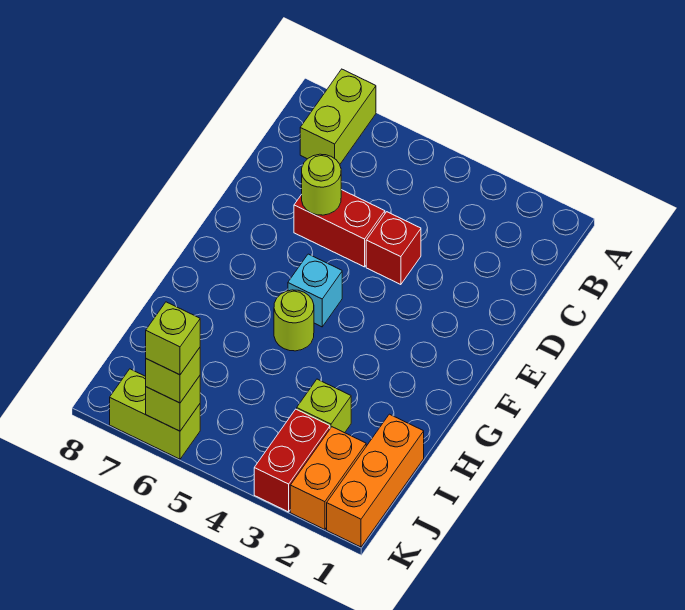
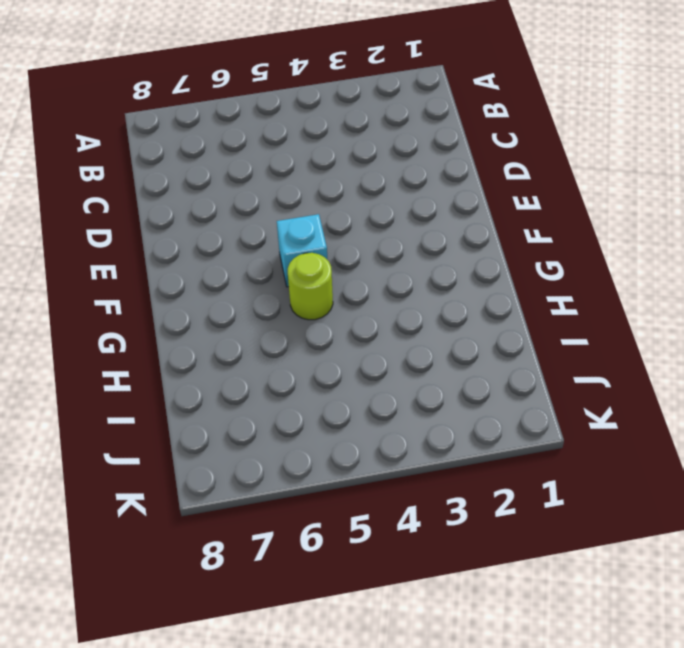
none -> lime 1x2 brick [300,69,376,164]
none -> red 1x1 brick [366,212,421,285]
none -> red 1x2 brick [294,190,385,267]

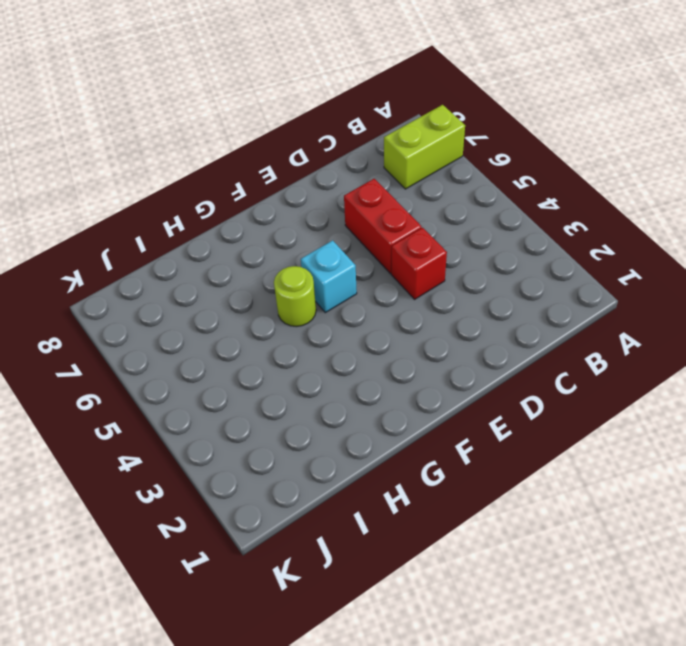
none -> orange 1x3 brick [327,414,424,547]
none -> lime 1x1 brick [297,379,351,433]
none -> orange 1x2 brick [290,427,366,529]

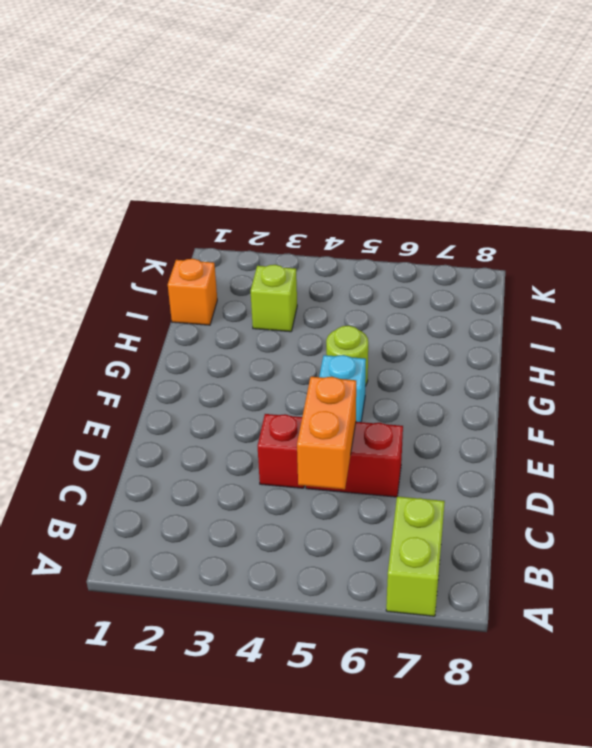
orange 1x2 brick [297,377,356,489] -> orange 1x2 brick moved to [290,427,366,529]
orange 1x1 brick [168,259,217,325] -> orange 1x3 brick [327,414,424,547]
none -> red 1x2 brick [254,409,330,512]
none -> lime 1x2 brick [110,369,200,459]
none -> lime 1x1 round brick [302,154,341,215]

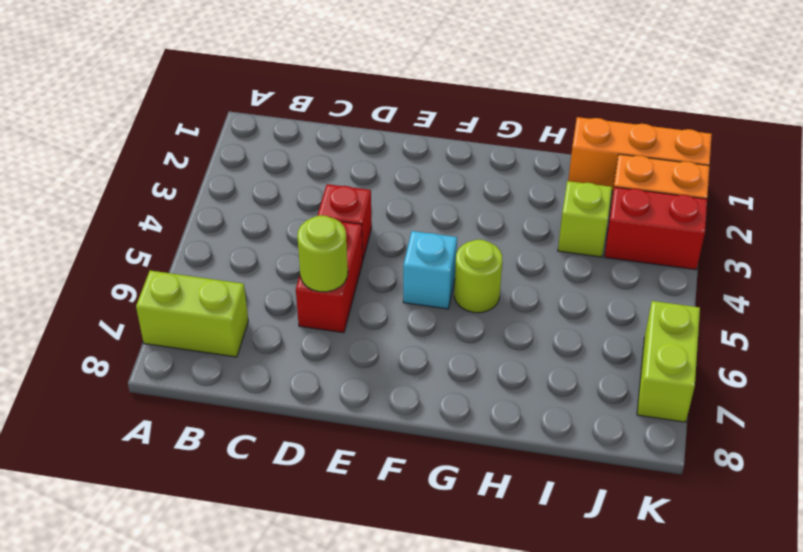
none -> lime 1x1 brick [146,376,200,431]
none -> lime 1x1 brick [146,348,200,403]
none -> lime 1x1 brick [146,302,200,375]

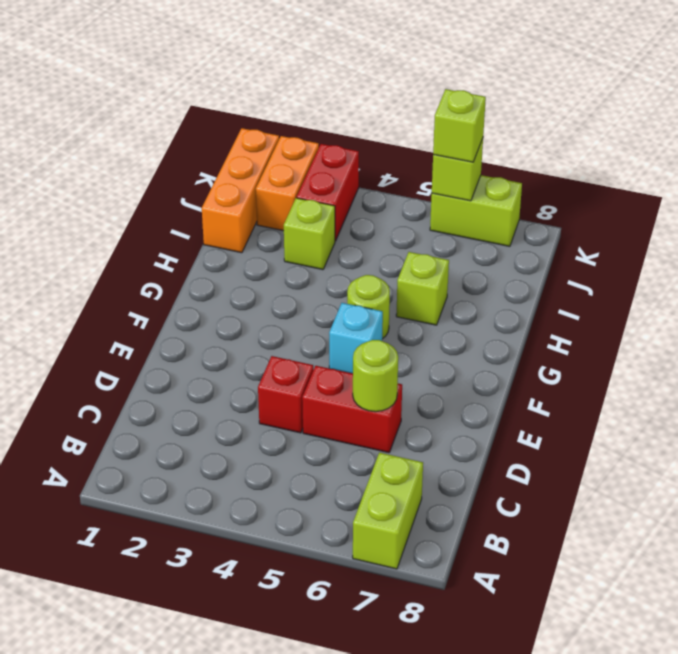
lime 1x1 brick [396,252,449,325] -> lime 1x1 brick moved to [146,302,200,375]

